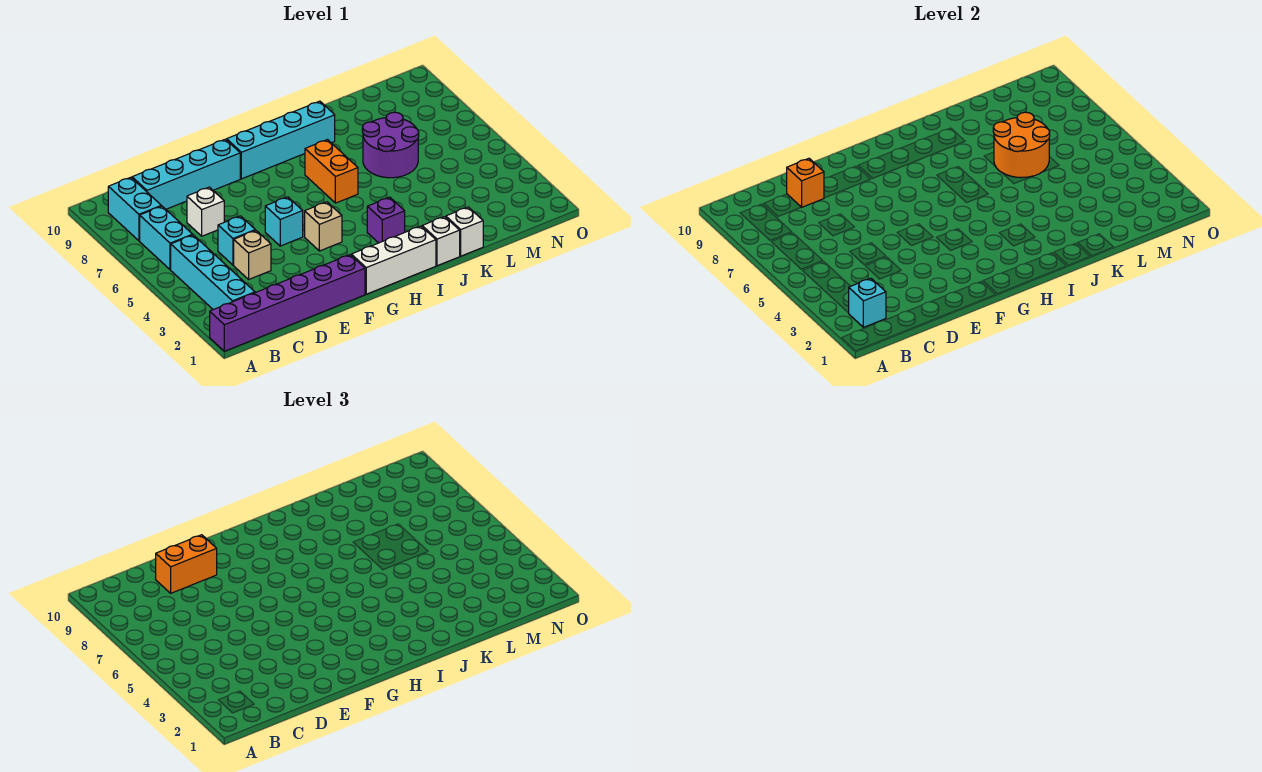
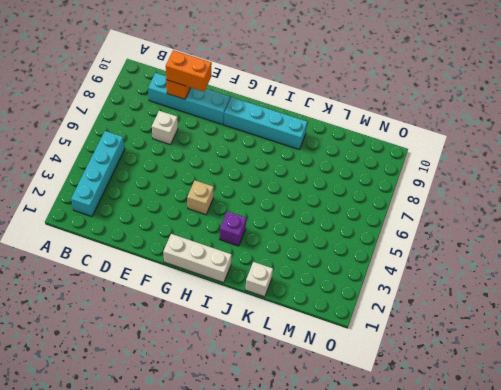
none -> purple 1x6 brick [210,255,365,351]
none -> cyan 1x2 brick [140,206,193,270]
none -> cyan 1x2 brick [108,177,161,241]

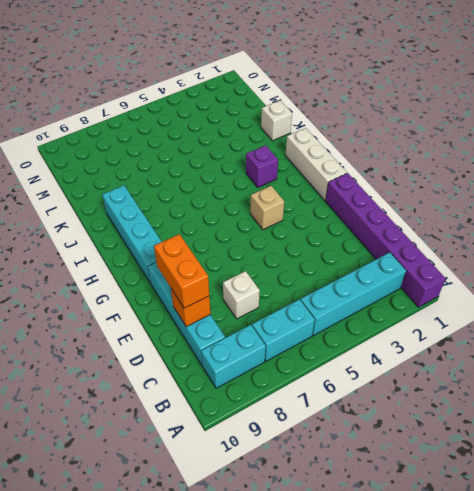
none -> tan 1x1 brick [234,230,271,279]
none -> cyan 1x1 brick [218,216,255,265]
none -> cyan 1x1 brick [265,197,303,246]

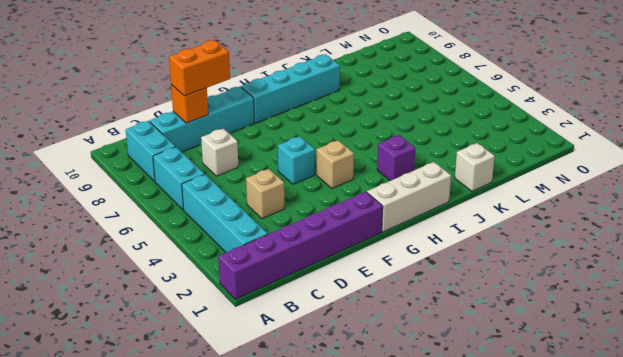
none -> cyan 1x1 brick [218,216,255,265]
none -> orange 1x2 brick [305,140,358,203]
none -> white 1x1 brick [422,217,460,266]

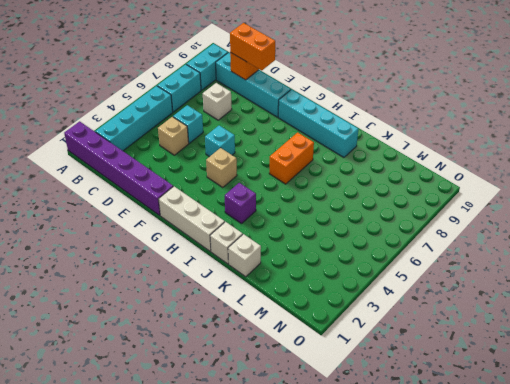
none -> purple 2x2 round brick [362,112,419,178]
none -> cyan 1x1 brick [849,278,886,327]
none -> orange 2x2 round brick [993,112,1050,178]

